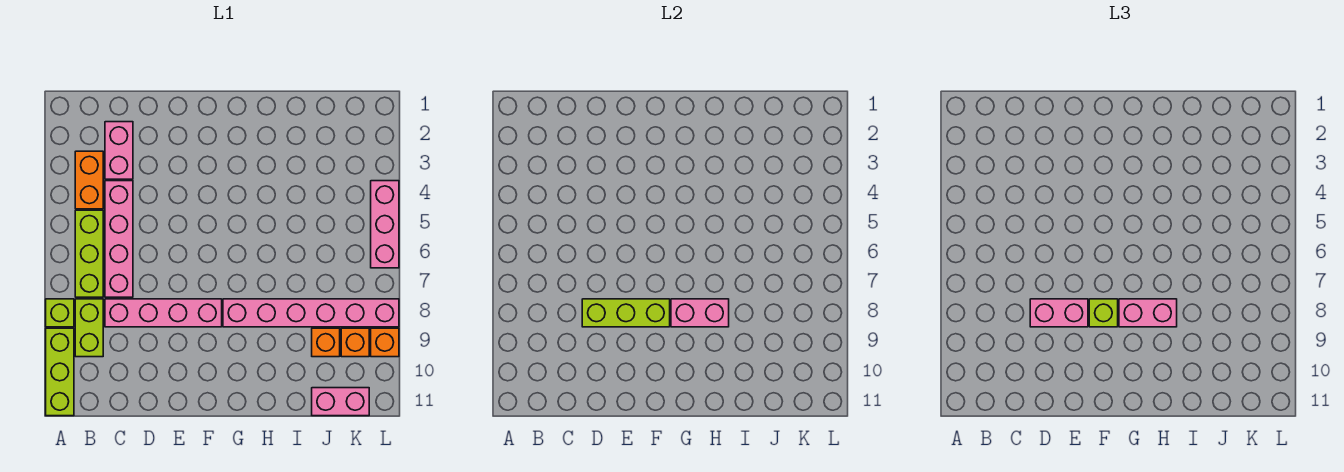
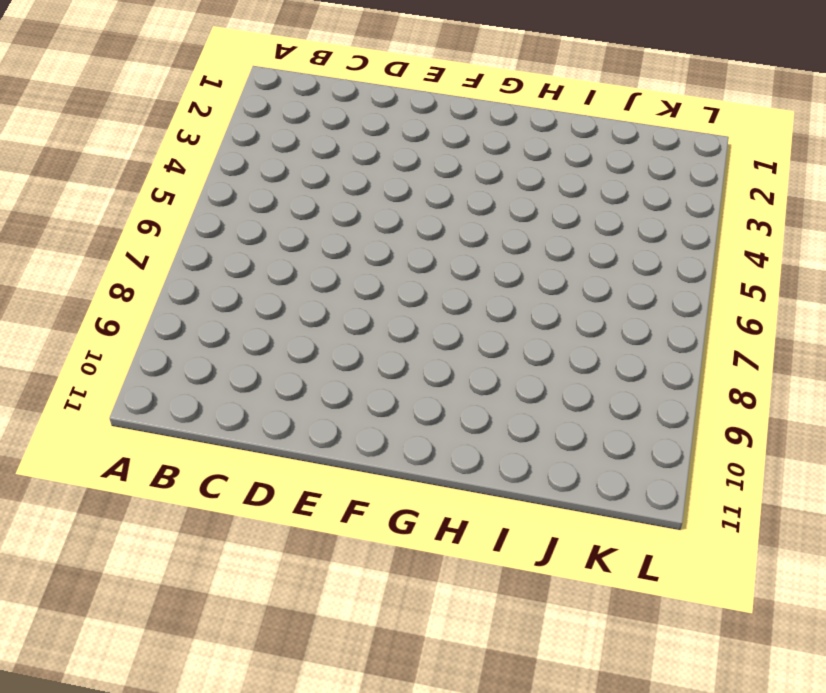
none -> lime 1x1 brick [46,299,74,327]
none -> lime 1x3 brick [46,328,74,416]
none -> orange 1x2 brick [75,151,103,209]

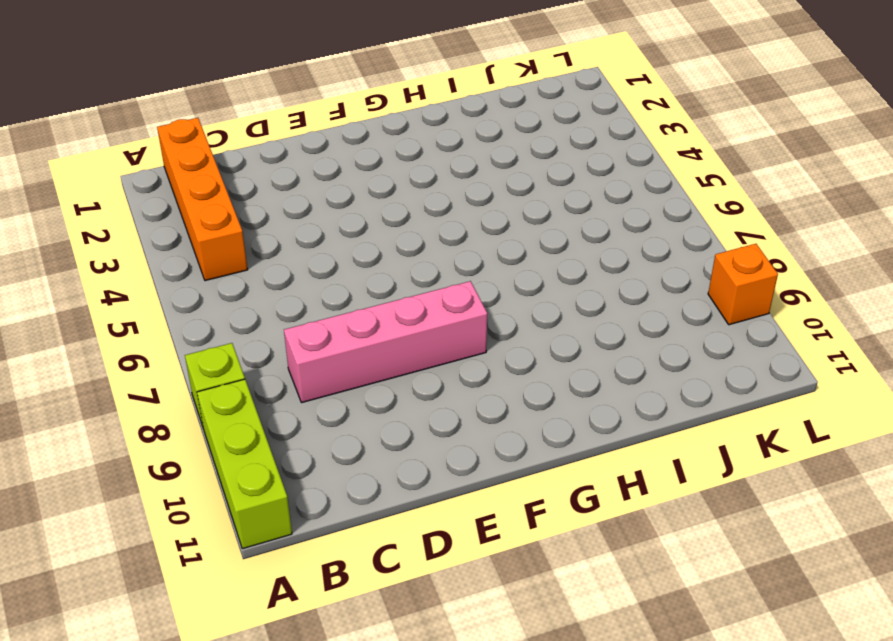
orange 1x4 brick [157,118,248,281] -> orange 1x2 brick [75,151,103,209]
none -> lime 1x3 brick [75,210,103,297]
none -> lime 1x2 brick [75,299,103,357]
none -> pink 1x2 brick [105,122,133,179]

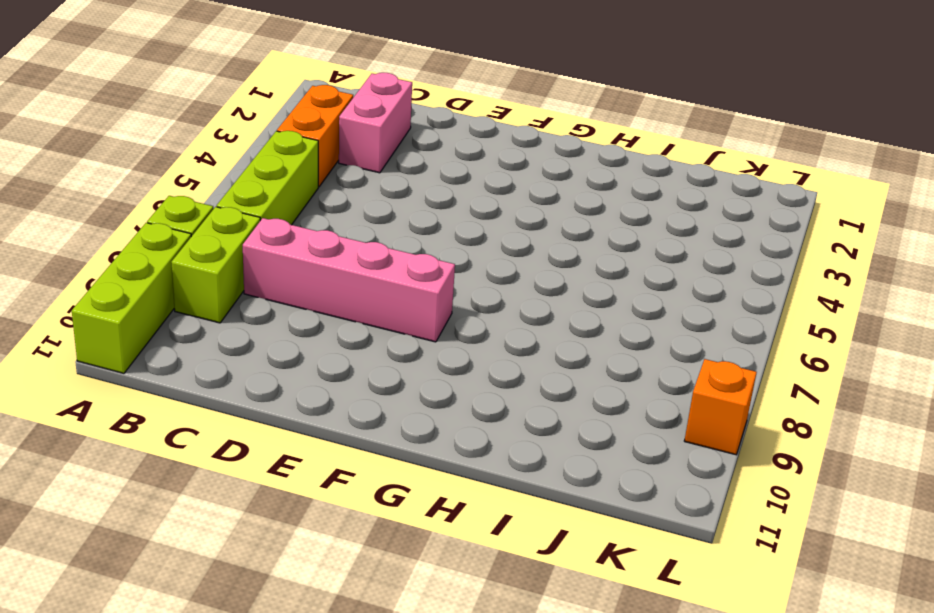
none -> pink 1x4 brick [105,181,133,297]
none -> pink 1x6 brick [223,299,399,327]
none -> orange 1x1 brick [312,328,340,357]

